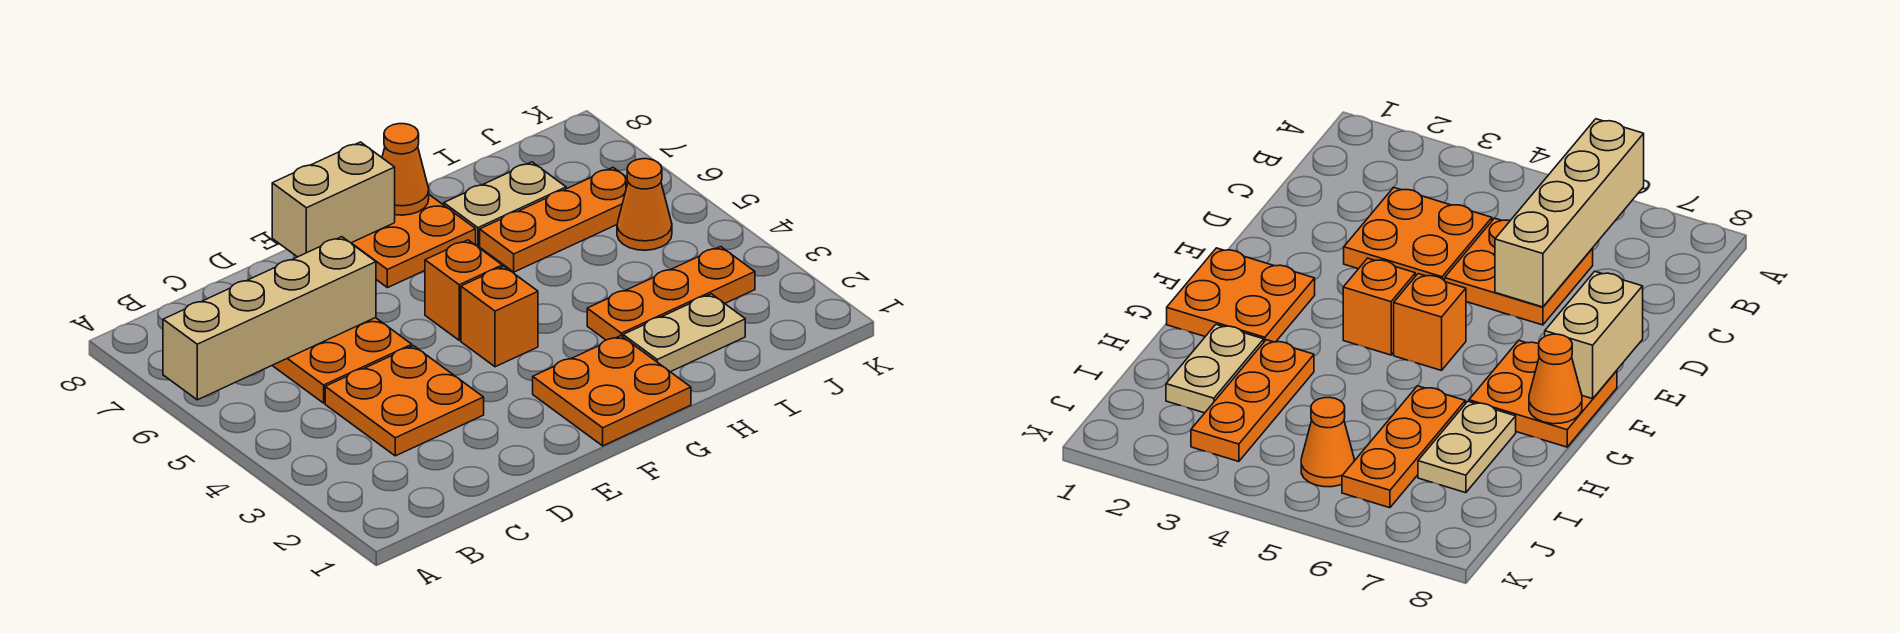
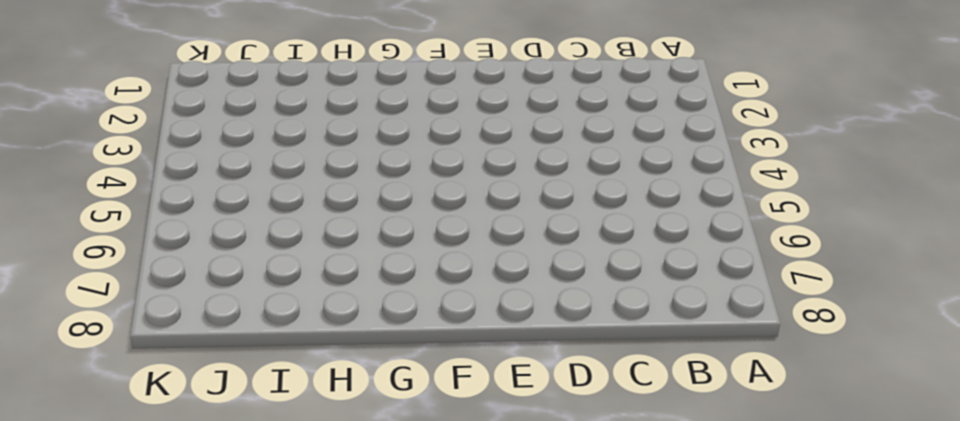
none -> orange 2x2 plate [325,346,484,456]
none -> orange 2x2 plate [272,318,412,403]
none -> orange 2x2 plate [533,336,691,446]

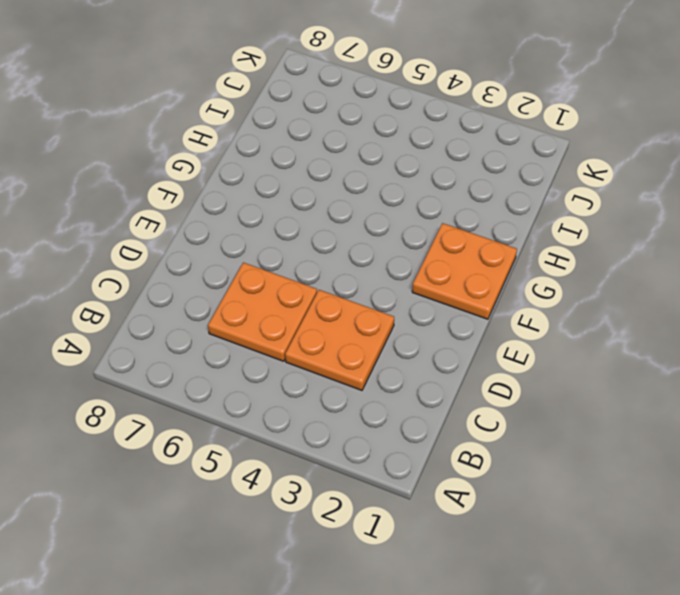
none -> orange 1x1 brick [461,266,538,367]
none -> orange 1x1 brick [425,240,502,340]
none -> orange 2x2 plate [352,195,476,288]

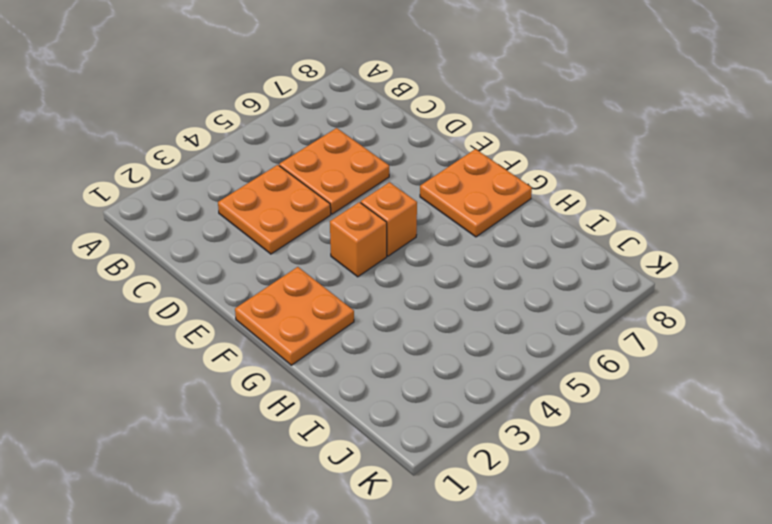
none -> tan 1x2 plate [623,294,745,372]
none -> orange 1x3 plate [587,247,755,340]
none -> orange 1x3 plate [480,168,628,272]

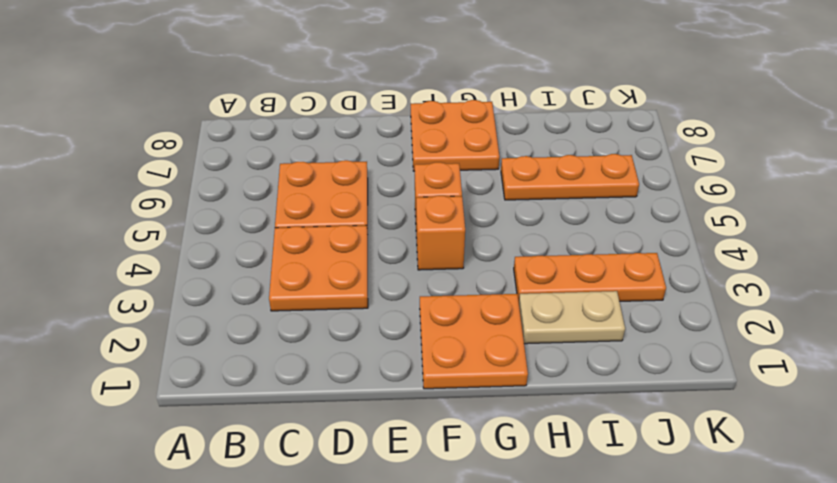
none -> tan 1x2 plate [444,162,566,246]
none -> orange 1x1 cone [617,159,672,250]
none -> tan 1x4 brick [163,237,376,400]

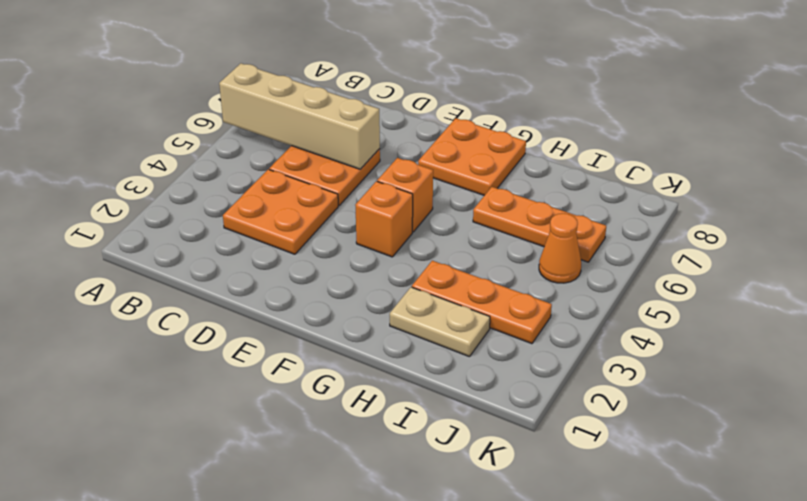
none -> orange 2x2 plate [533,336,691,446]
none -> tan 1x2 plate [444,162,566,246]
none -> tan 1x2 brick [272,142,395,257]

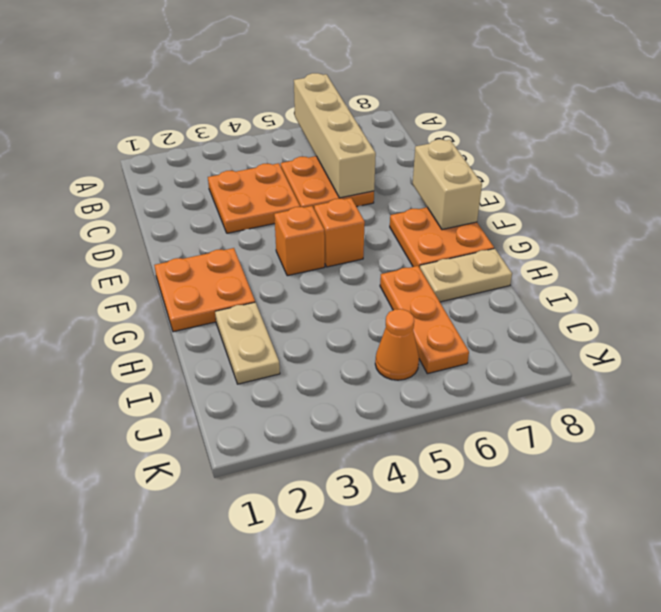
tan 1x2 plate [420,249,512,302] -> tan 1x2 plate turned to [444,162,566,246]
none -> orange 1x3 plate [587,247,755,340]
none -> orange 1x1 cone [382,124,429,215]

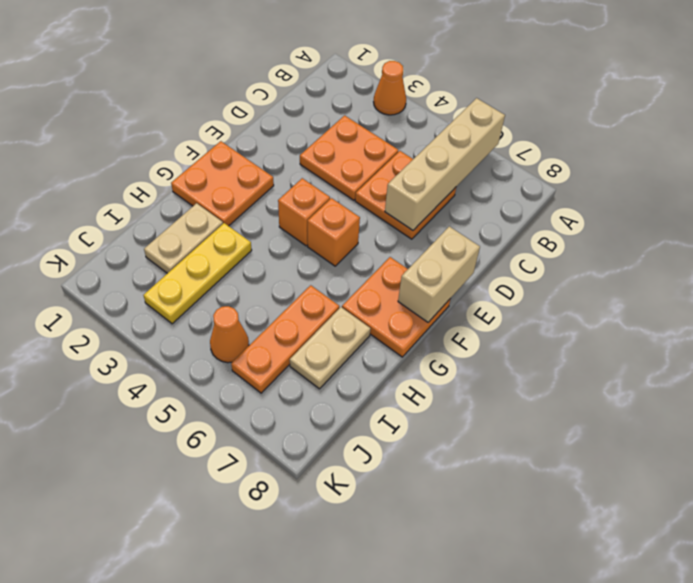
orange 1x1 cone [374,61,406,115] -> orange 1x1 cone moved to [382,124,429,215]
yellow 1x3 plate [143,223,252,324] -> orange 1x3 plate [587,247,755,340]

